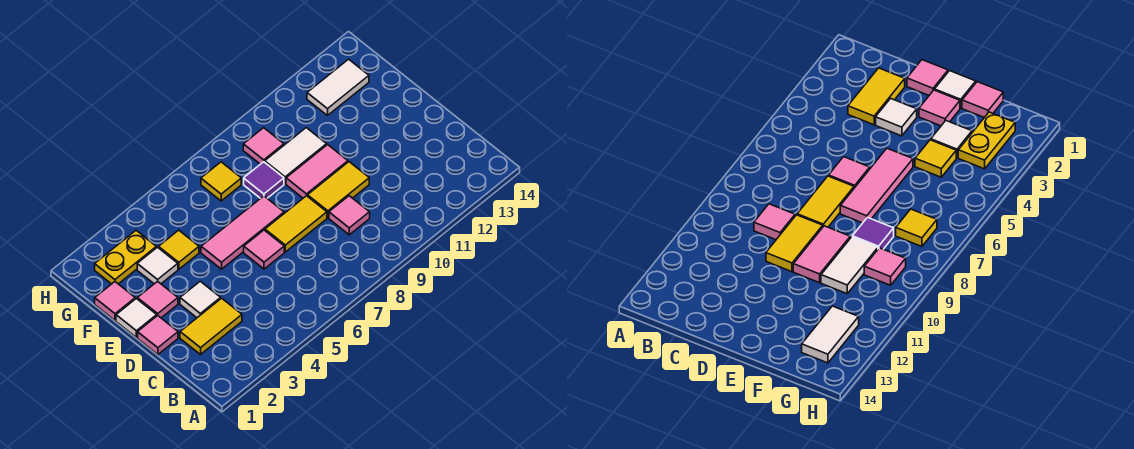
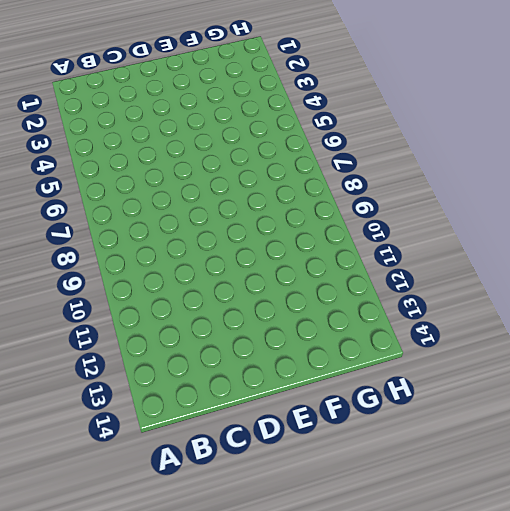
none -> yellow 1x2 tile [180,298,242,354]
none -> pink 1x1 tile [329,196,370,235]
none -> pink 1x1 tile [138,316,178,355]

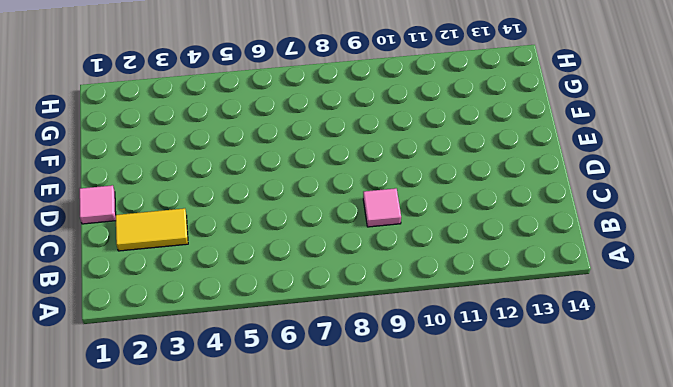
none -> white 1x1 tile [180,281,221,318]
none -> pink 1x1 tile [244,230,284,269]
none -> yellow 1x2 tile [265,196,327,252]

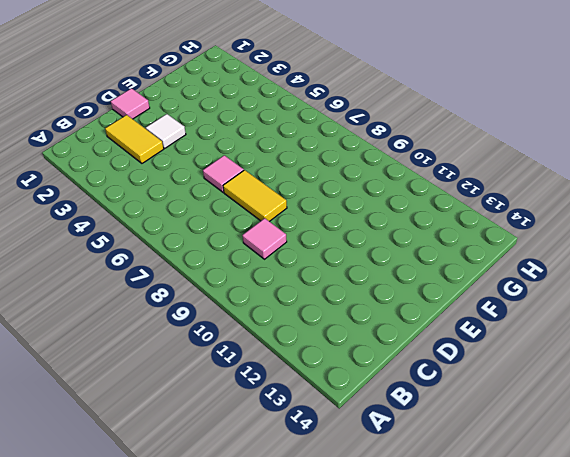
none -> yellow 1x2 tile [308,162,369,218]
none -> white 1x1 tile [116,299,157,338]
none -> pink 1x1 tile [137,281,178,318]

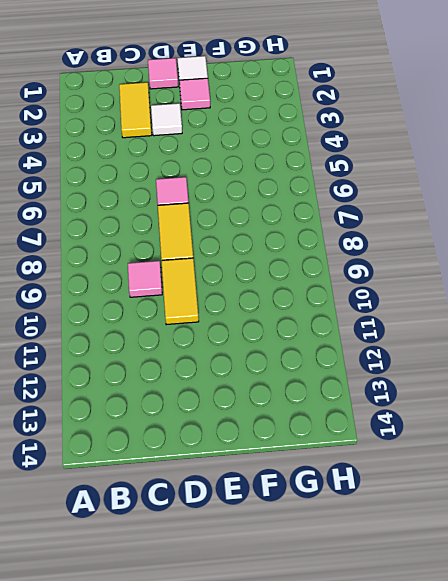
none -> pink 1x3 tile [201,196,284,269]
none -> pink 1x2 tile [286,145,348,198]
none -> pink 1x1 tile [95,282,135,321]

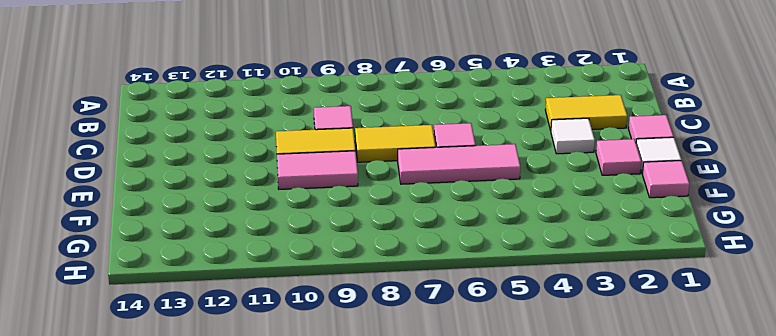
none -> white 1x1 tile [137,247,178,284]
none -> yellow 1x1 tile [159,230,199,269]
none -> purple 1x1 tile [244,162,284,198]

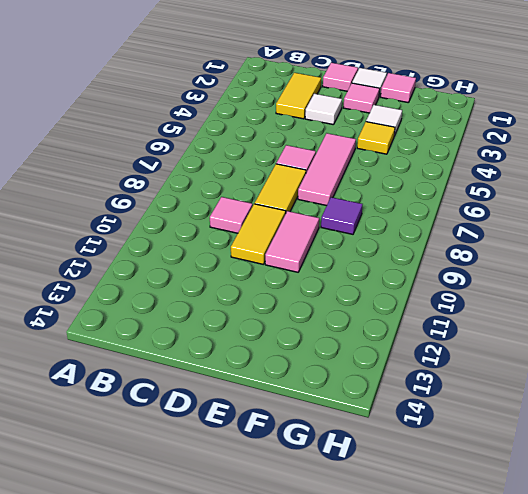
none -> white 1x2 tile [265,128,327,184]
none -> yellow 1x2 plate [95,230,156,284]
none -> yellow 1x1 tile [201,162,241,201]

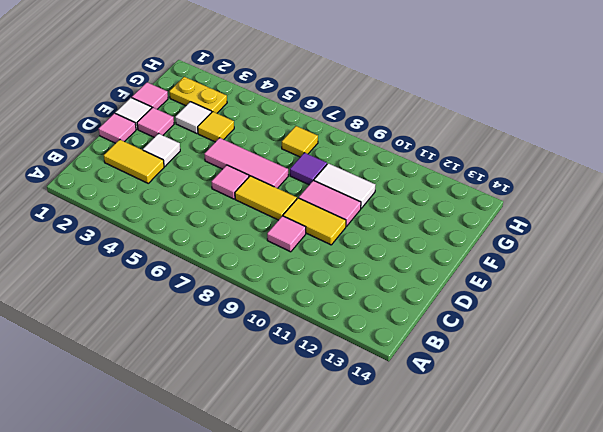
none -> pink 1x1 tile [243,128,284,164]
none -> white 1x2 tile [307,59,369,115]

